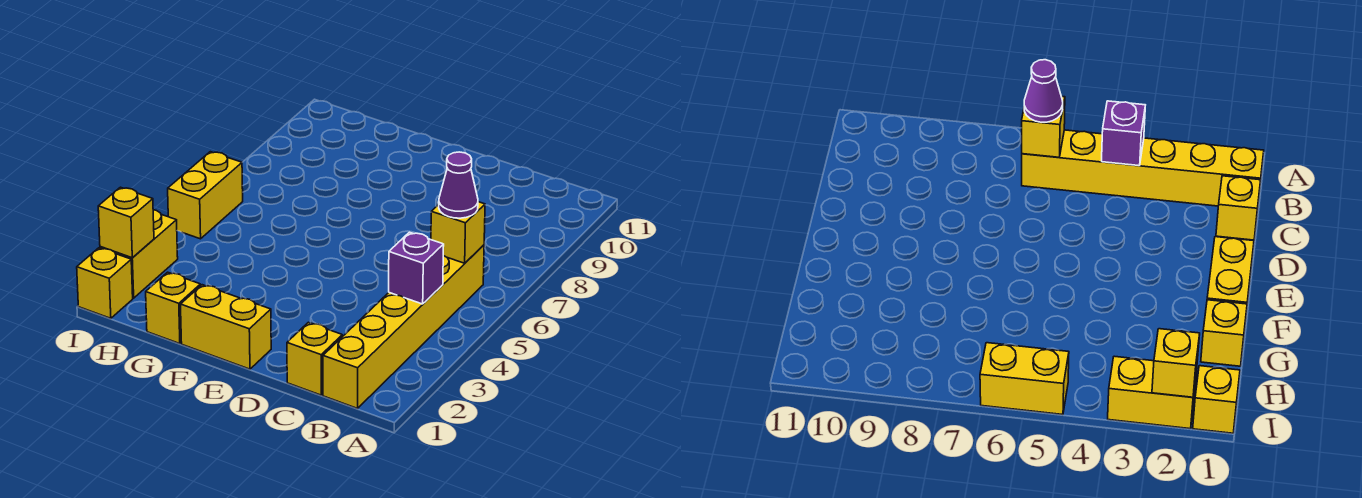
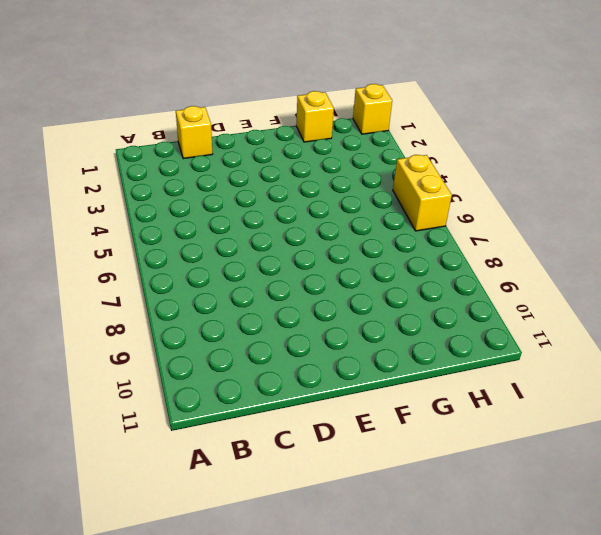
none -> yellow 1x6 brick [323,245,484,408]
none -> yellow 1x2 brick [181,285,271,369]

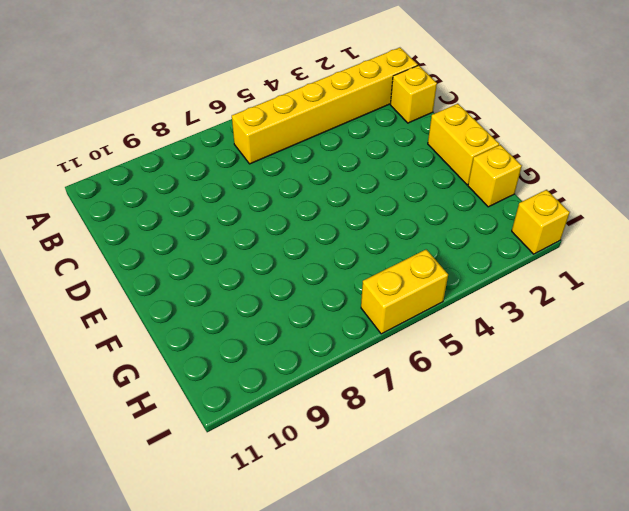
none -> yellow 1x2 brick [100,210,178,298]
none -> purple 1x1 brick [389,232,444,304]

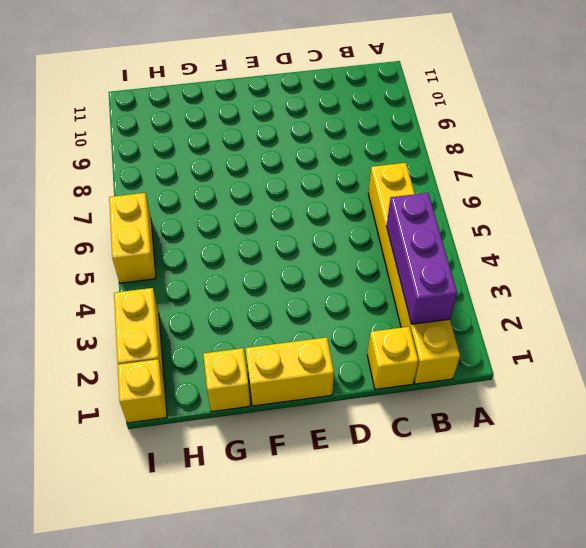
purple 1x3 brick [386,193,457,324] -> purple 1x1 brick [389,232,444,304]
none -> yellow 1x1 brick [431,202,485,263]
none -> yellow 1x1 brick [98,187,154,258]

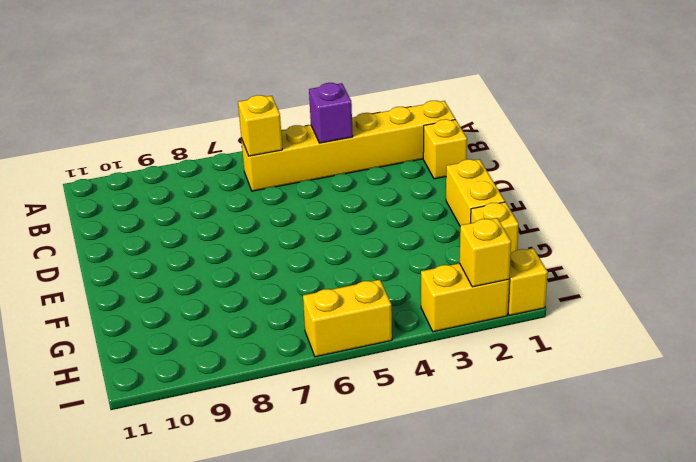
none -> purple 1x1 cone [439,152,478,218]

